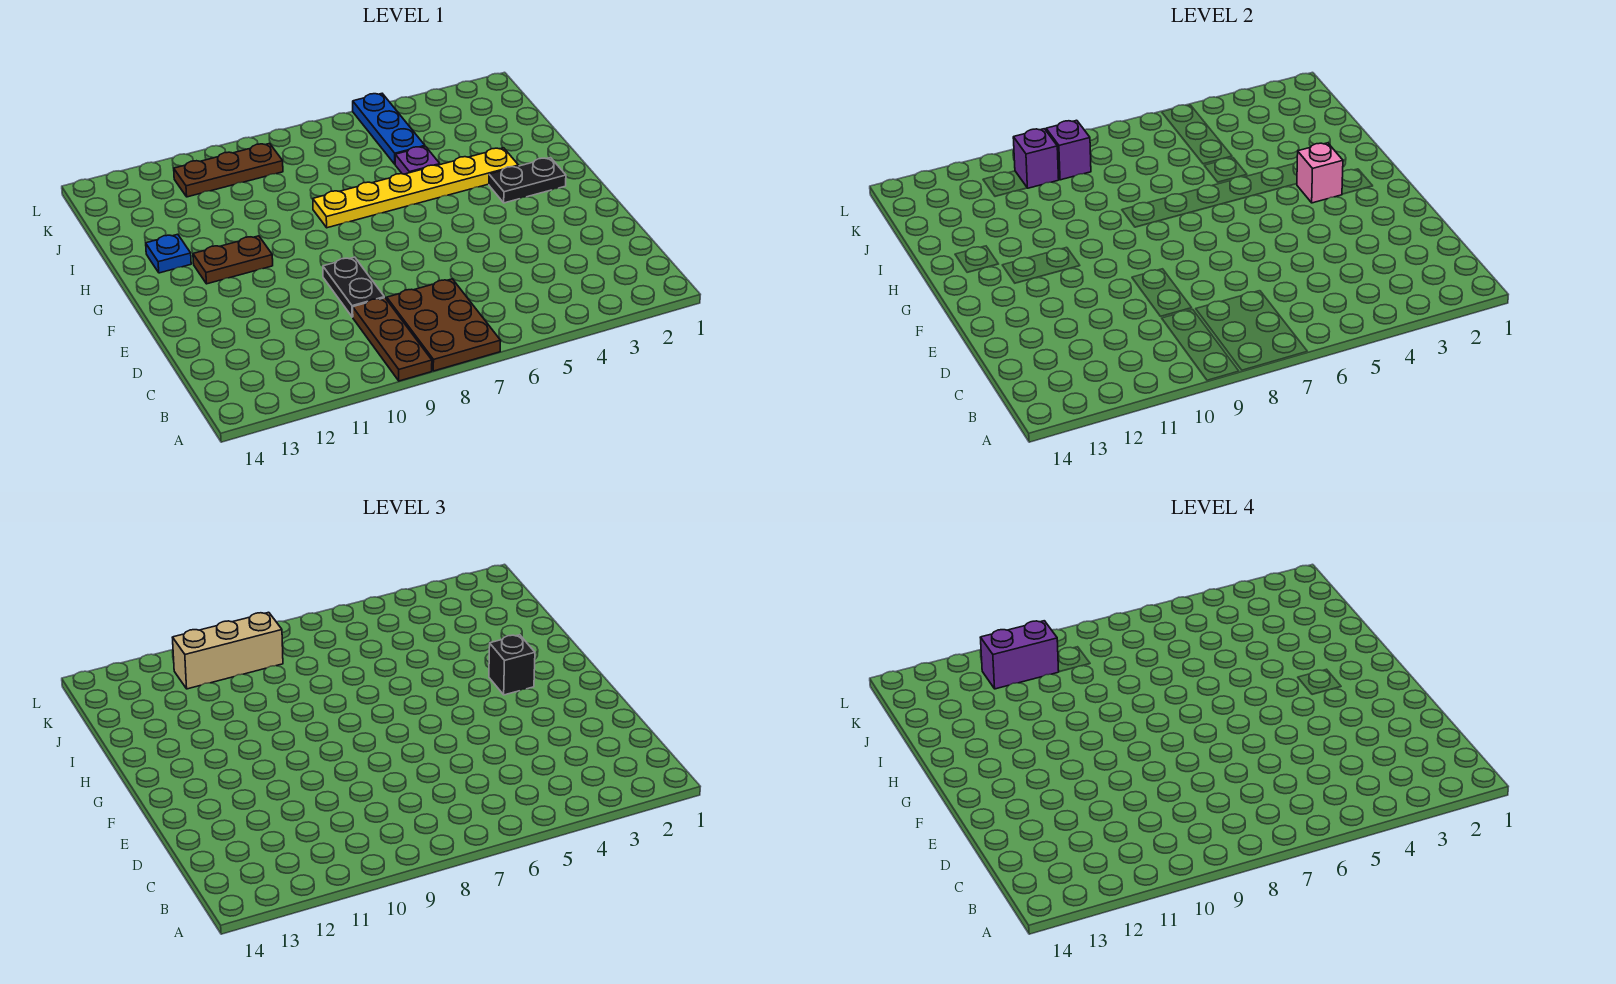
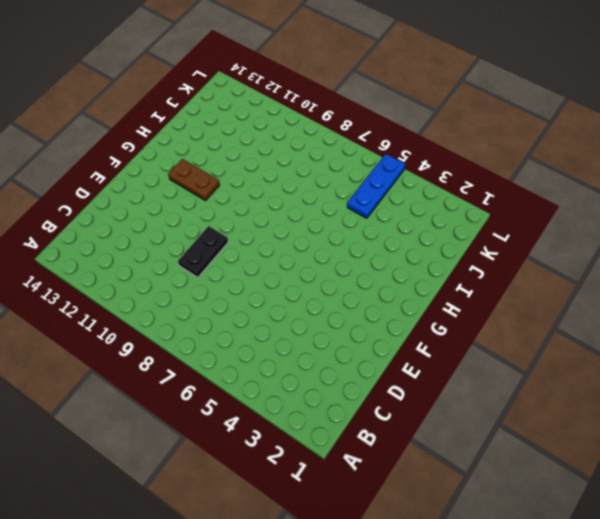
none -> brown 2x3 plate [387,279,501,371]
none -> brown 1x3 plate [353,298,432,381]
none -> black 1x2 plate [489,158,566,203]

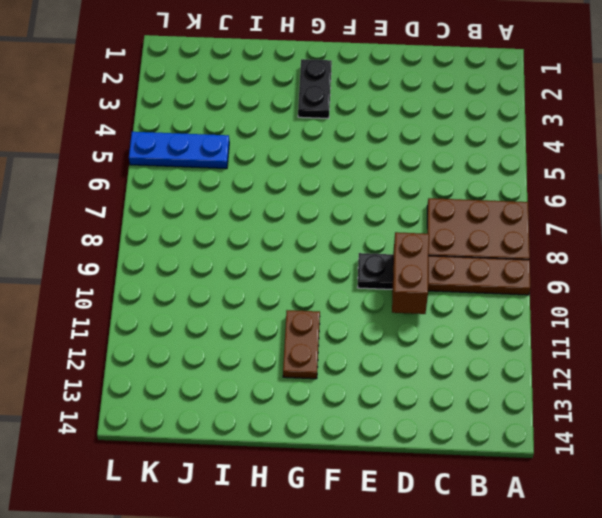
brown 1x2 brick [392,232,429,314] -> none
none -> yellow 1x6 plate [313,148,519,228]
none -> blue 1x1 plate [146,234,191,273]
none -> purple 1x1 plate [395,146,440,174]

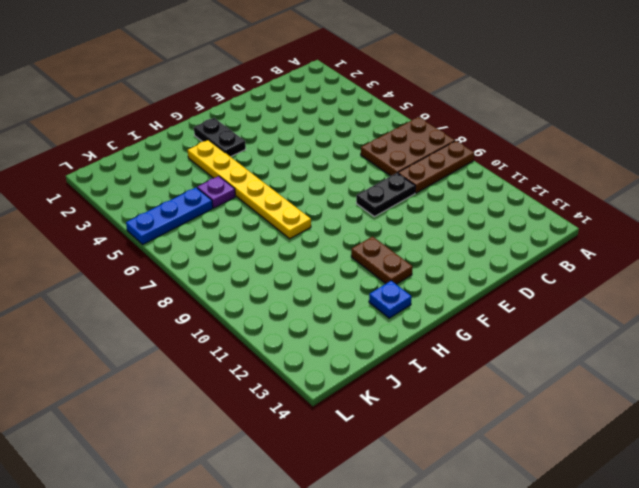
none -> brown 1x3 plate [174,144,283,197]
none -> pink 1x1 brick [1297,143,1343,203]
none -> purple 1x1 brick [1046,120,1091,180]

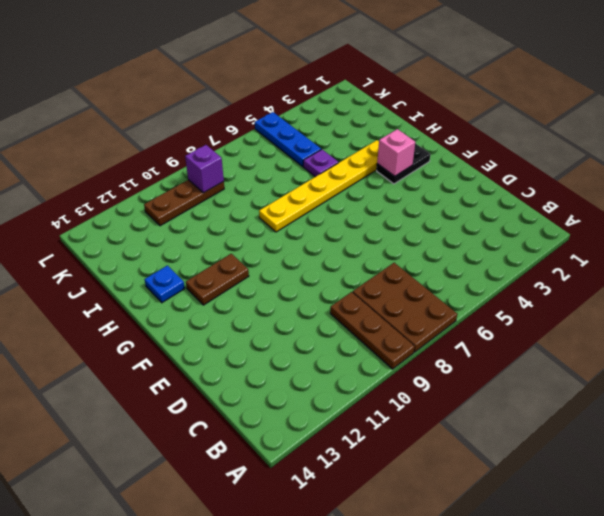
none -> black 1x2 plate [323,257,384,317]
none -> purple 1x1 brick [1013,129,1059,188]
none -> black 1x1 brick [489,635,535,695]

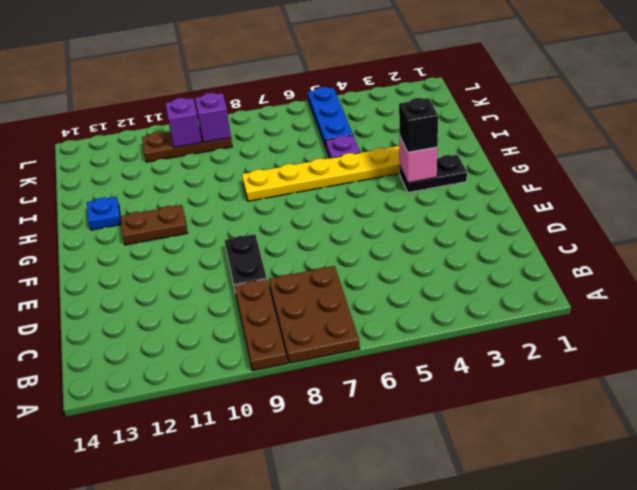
none -> tan 1x3 brick [172,612,283,689]
none -> purple 1x2 brick [980,621,1059,689]

